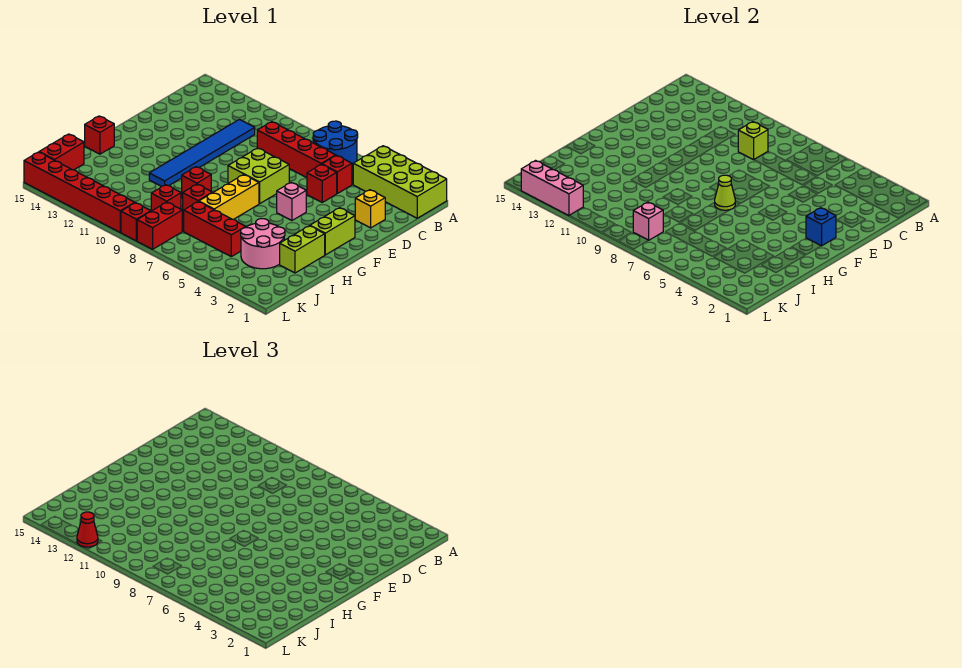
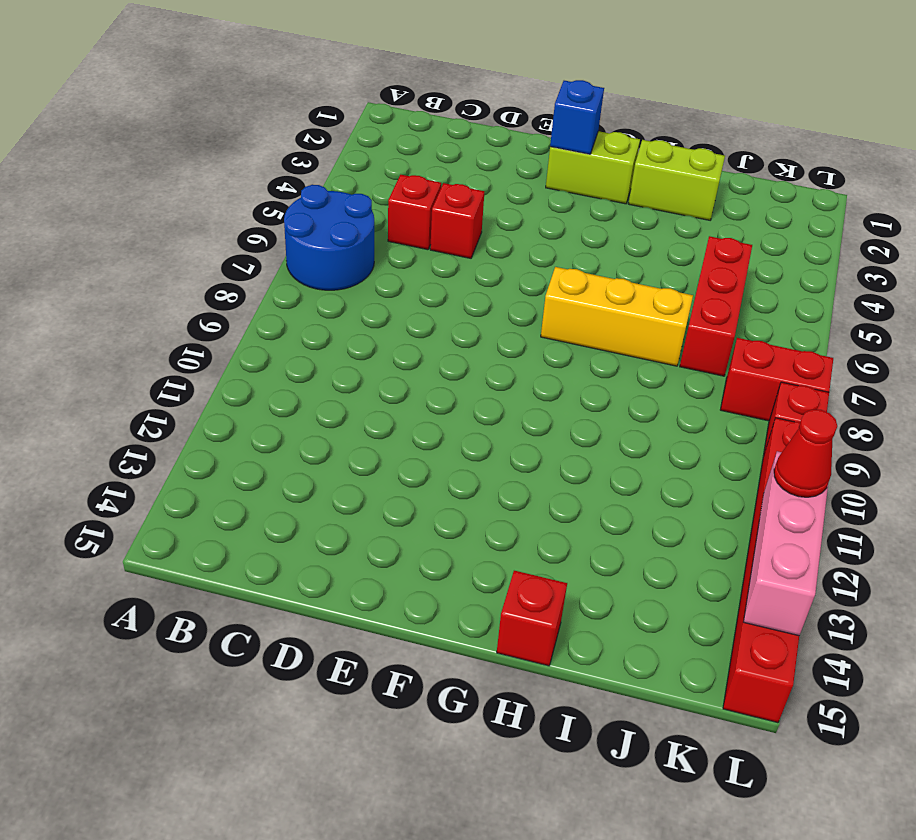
none -> lime 2x4 brick [353,146,447,218]
none -> red 1x4 brick [257,122,336,178]
none -> blue 1x6 tile [149,119,255,186]

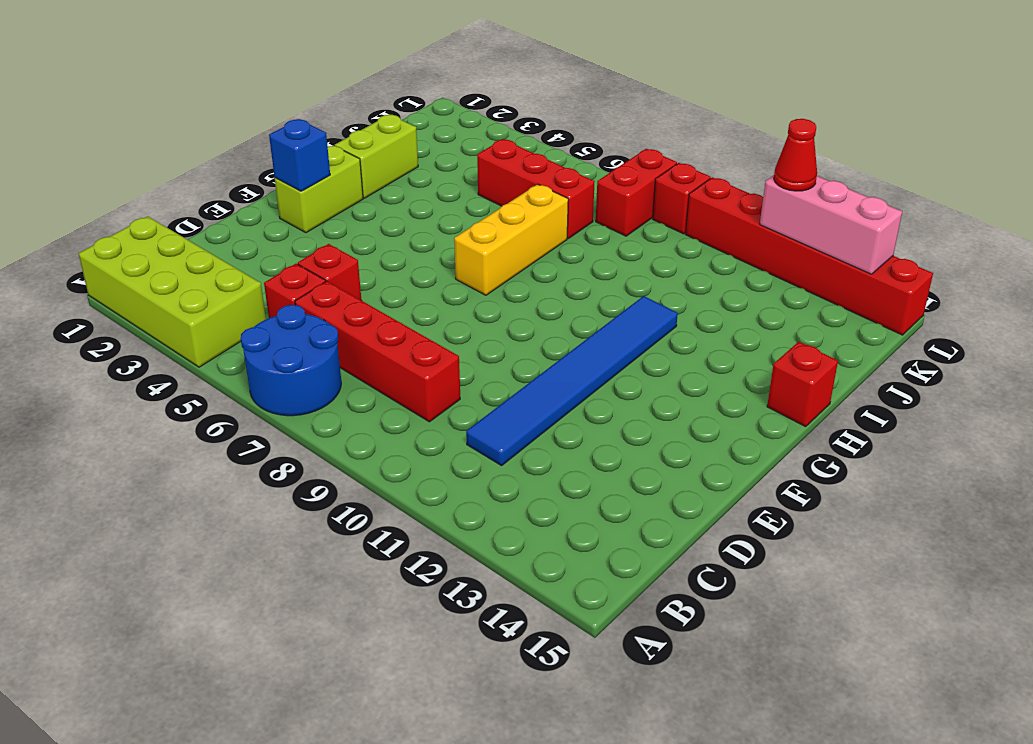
none -> yellow 1x1 brick [355,190,385,228]
none -> lime 2x2 brick [228,148,289,204]
none -> pink 1x1 brick [277,183,306,221]

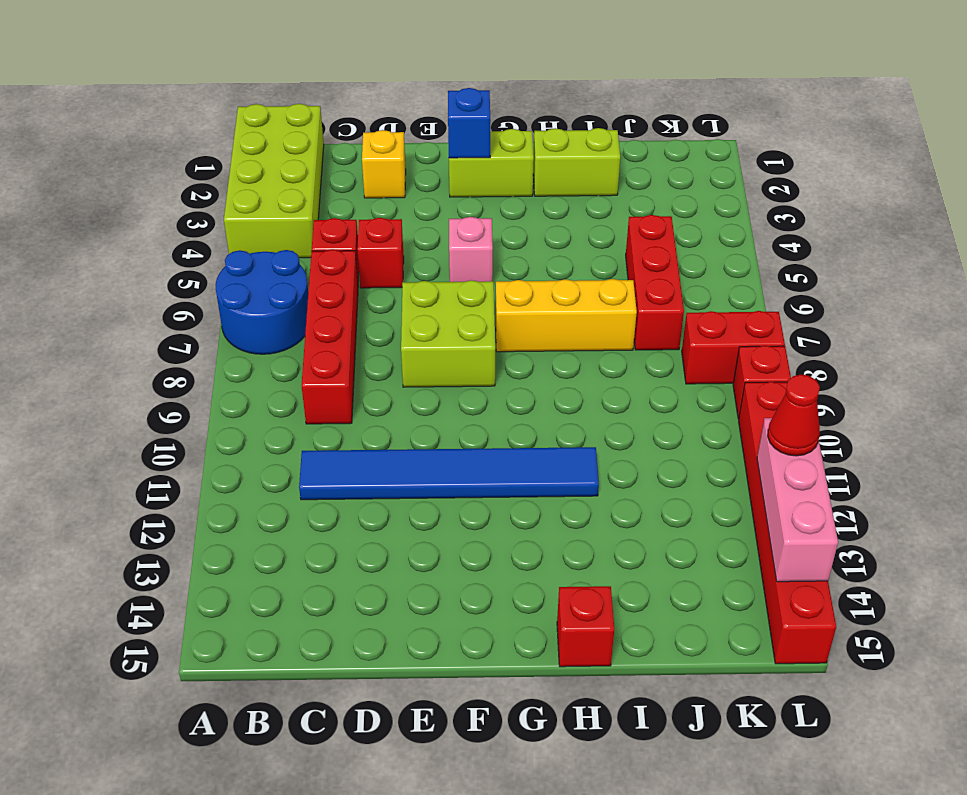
none -> red 1x1 brick [182,167,211,197]
none -> pink 2x2 round brick [241,219,285,269]
none -> red 1x1 brick [183,184,212,215]

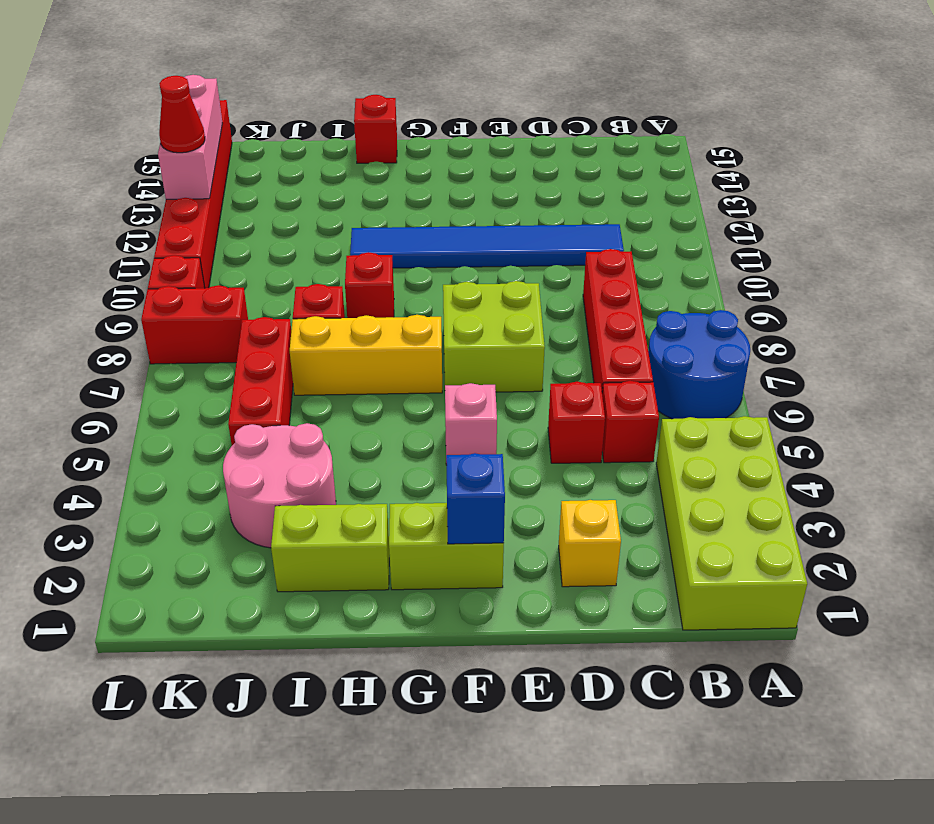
none -> red 1x1 brick [151,185,181,211]
none -> red 1x2 brick [39,134,84,170]
none -> lime 1x1 brick [738,122,768,160]

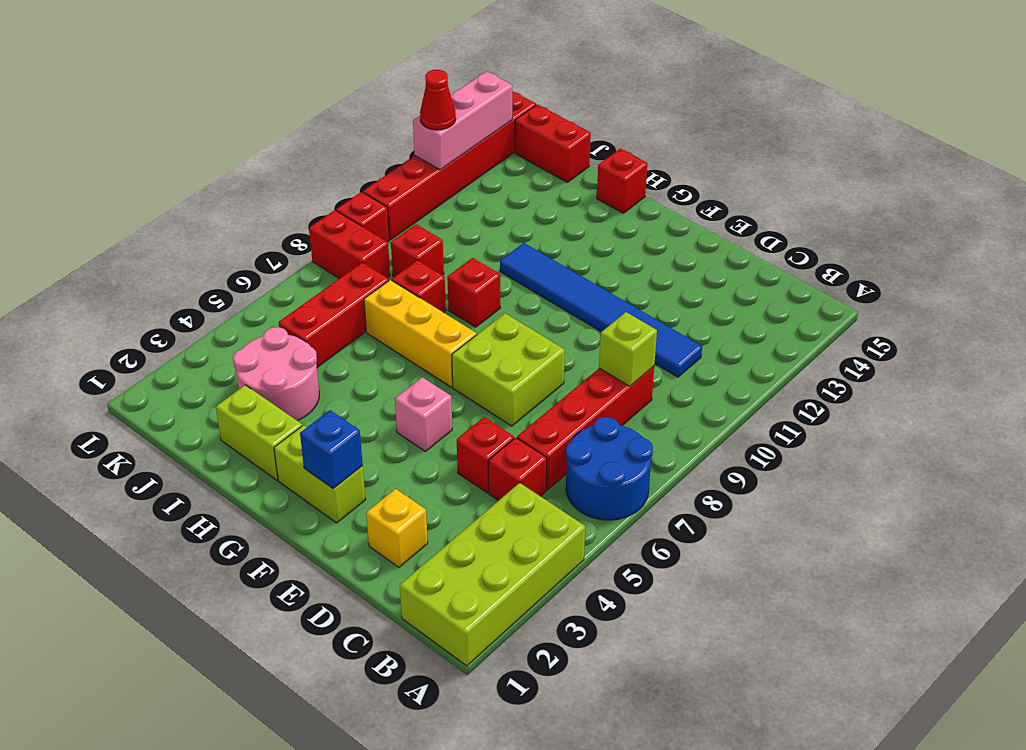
none -> lime 1x1 cone [715,175,735,210]
none -> pink 1x1 brick [633,202,663,240]

